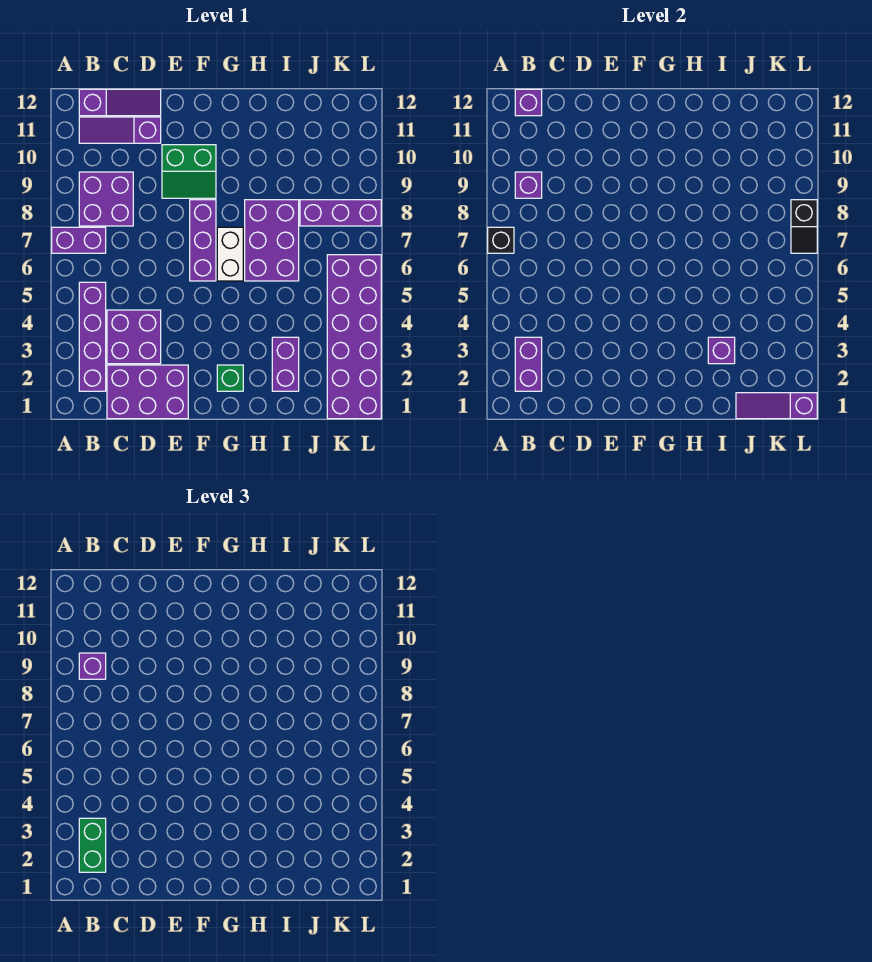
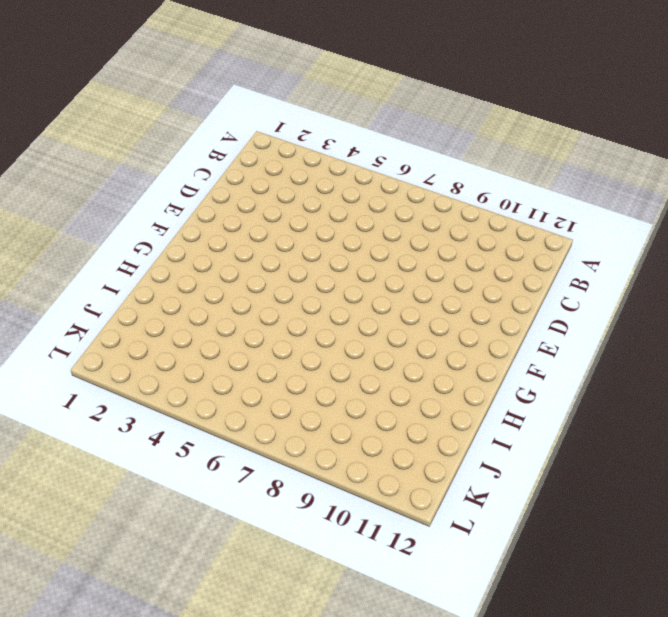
none -> purple 1x2 brick [52,227,106,253]
none -> purple 1x4 brick [79,282,106,391]
none -> purple 2x2 brick [79,172,133,226]

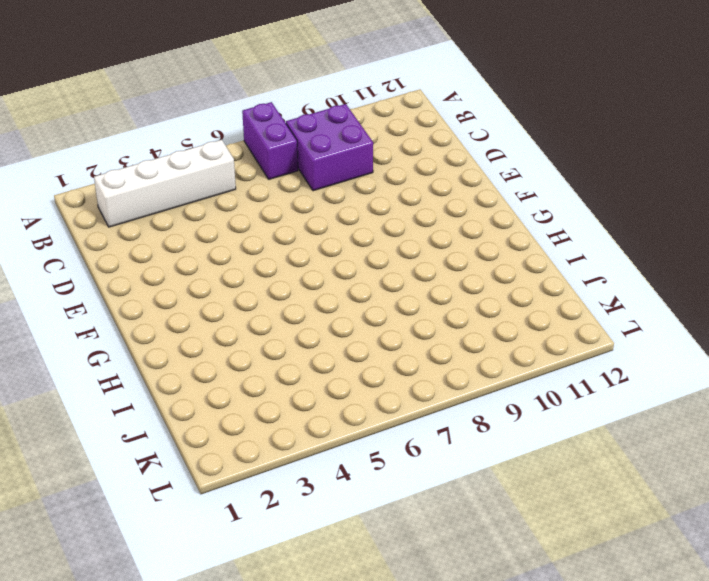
white 1x4 brick [94,140,236,227] -> purple 1x4 brick [79,282,106,391]
none -> purple 1x3 slope [79,117,161,143]
none -> purple 1x3 slope [79,89,161,116]
none -> purple 2x3 brick [107,365,188,419]

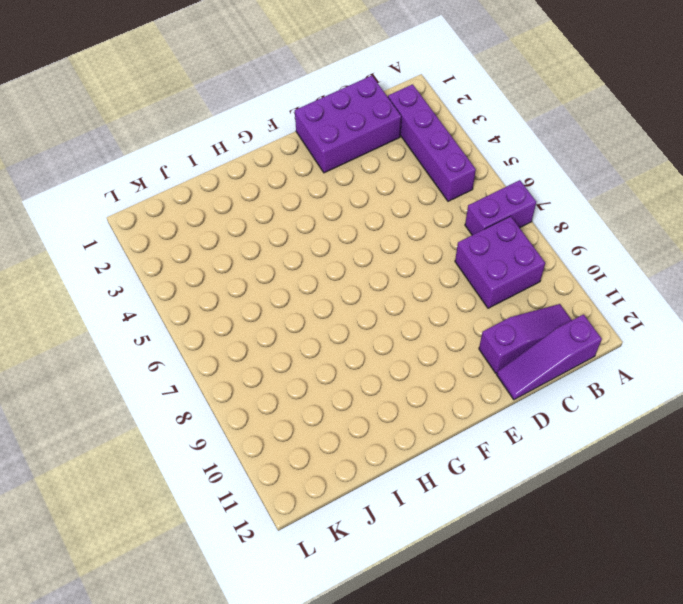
none -> purple 2x2 brick [107,310,161,364]
none -> green 2x2 slope [162,145,216,198]
none -> purple 1x3 brick [190,200,216,281]

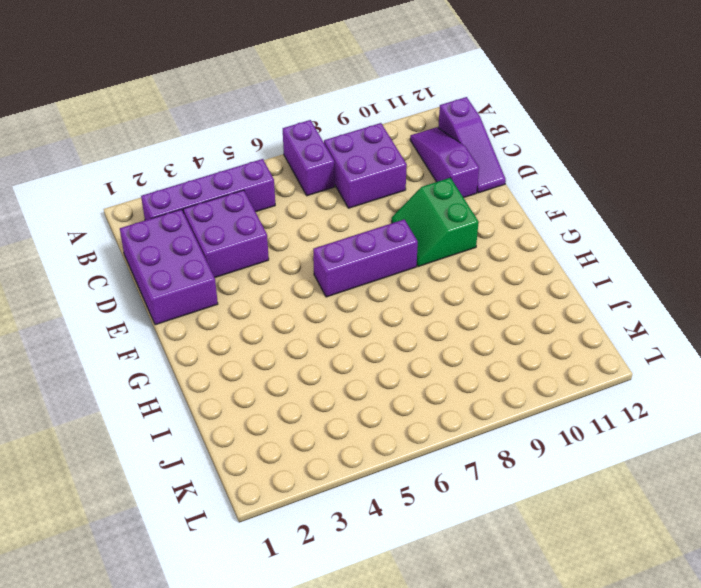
none -> green 1x1 brick [217,365,243,391]
none -> white 1x2 brick [217,227,243,281]
none -> purple 2x3 brick [245,200,299,281]

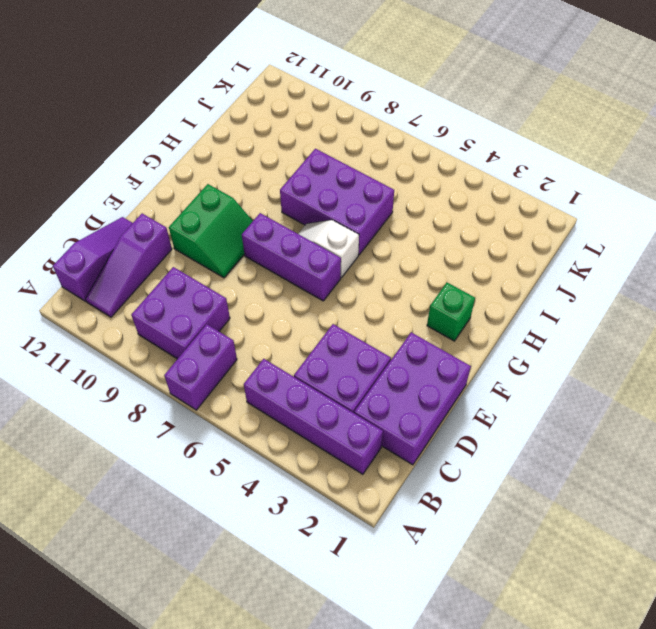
white 1x2 slope [298,220,359,278] -> white 1x2 brick [217,227,243,281]
none -> purple 1x2 brick [272,337,299,391]
none -> purple 1x3 brick [300,200,381,226]
none -> purple 2x6 brick [327,255,381,419]

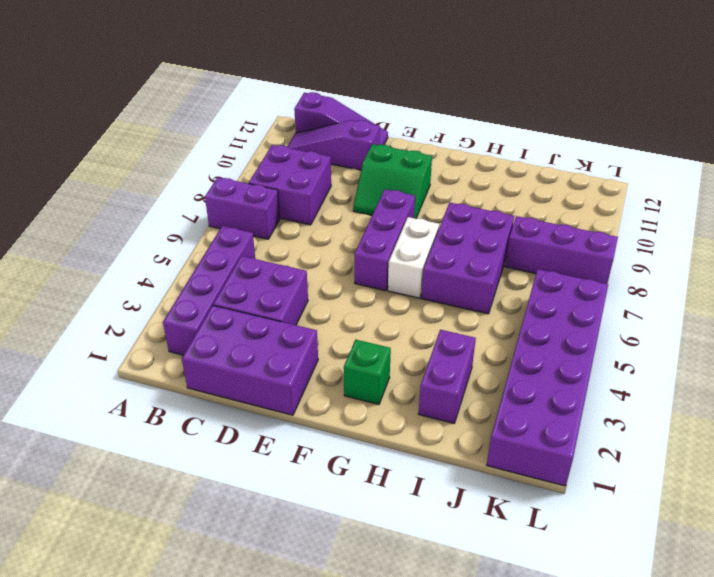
none -> black 1x1 brick [488,227,514,253]
none -> purple 1x2 brick [515,337,542,391]
none -> purple 1x1 brick [515,172,542,198]

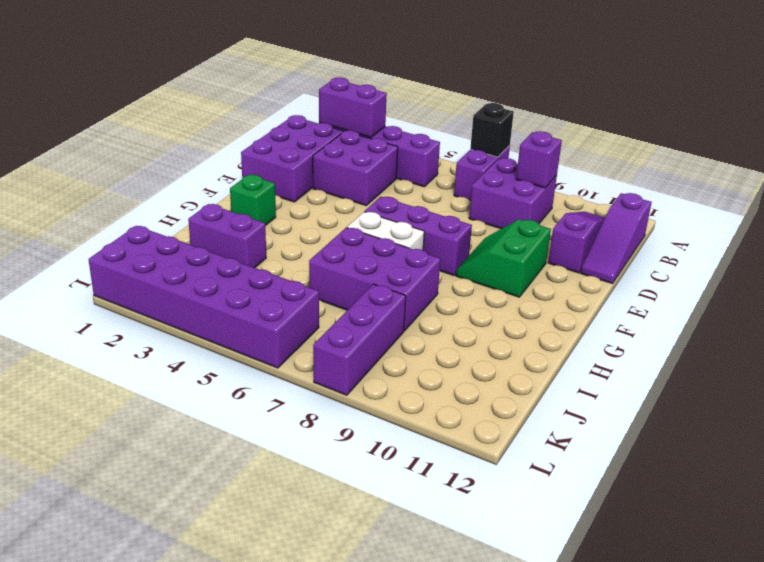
none -> purple 1x1 brick [515,89,542,116]
none -> purple 1x1 brick [708,337,735,364]
none -> purple 1x3 slope [736,393,817,419]

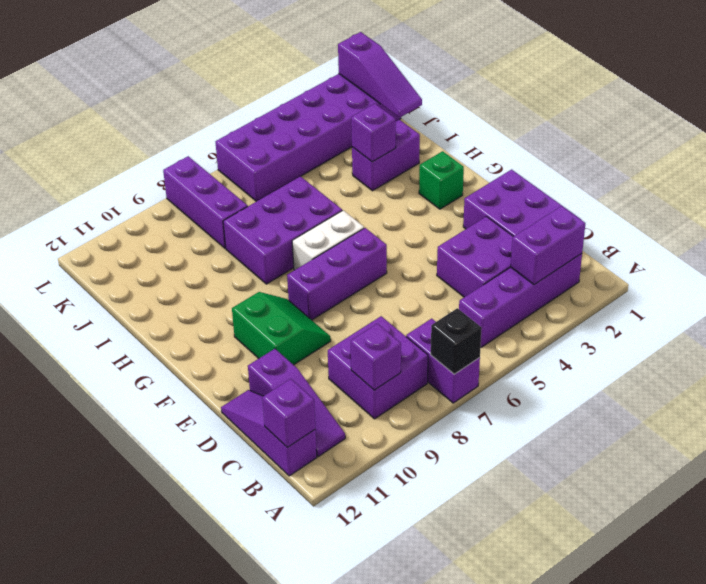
none -> black 1x2 slope [791,200,817,253]
none -> green 1x2 brick [79,818,106,872]
none -> purple 1x1 brick [79,653,106,679]

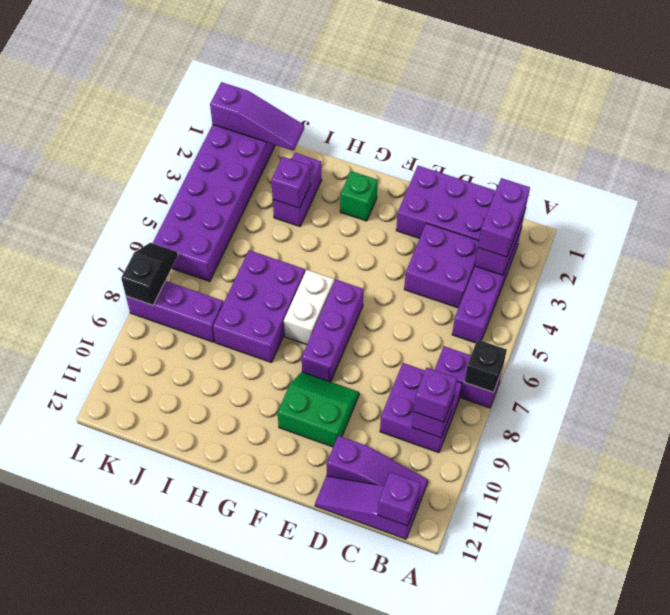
purple 1x2 brick [478,178,530,257] -> green 1x2 brick [79,818,106,872]

